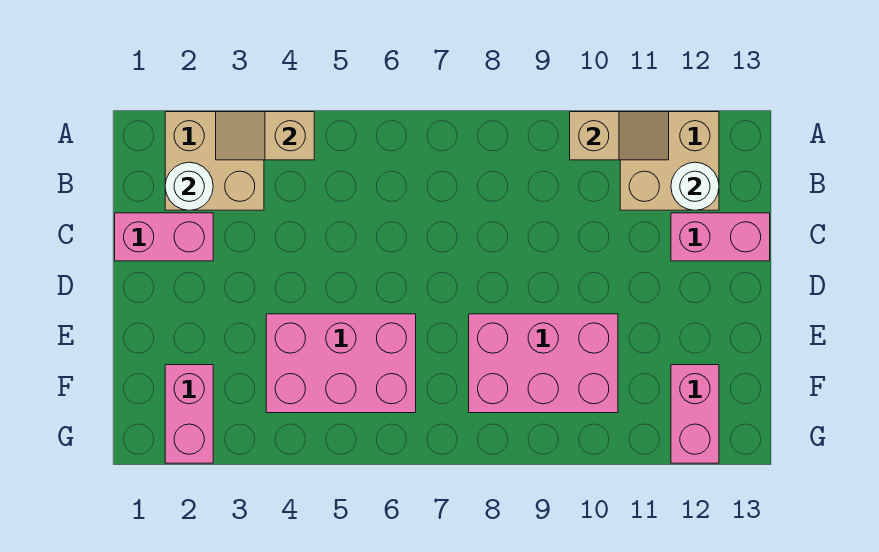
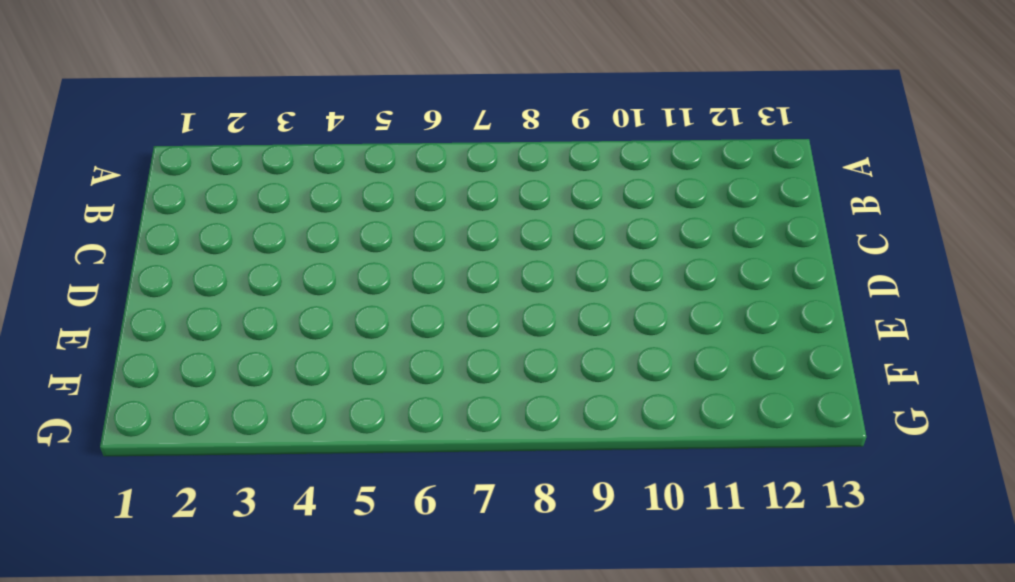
none -> tan 2x2 brick [165,112,264,210]
none -> tan 2x2 brick [620,112,719,210]
none -> pink 1x2 brick [115,213,213,261]

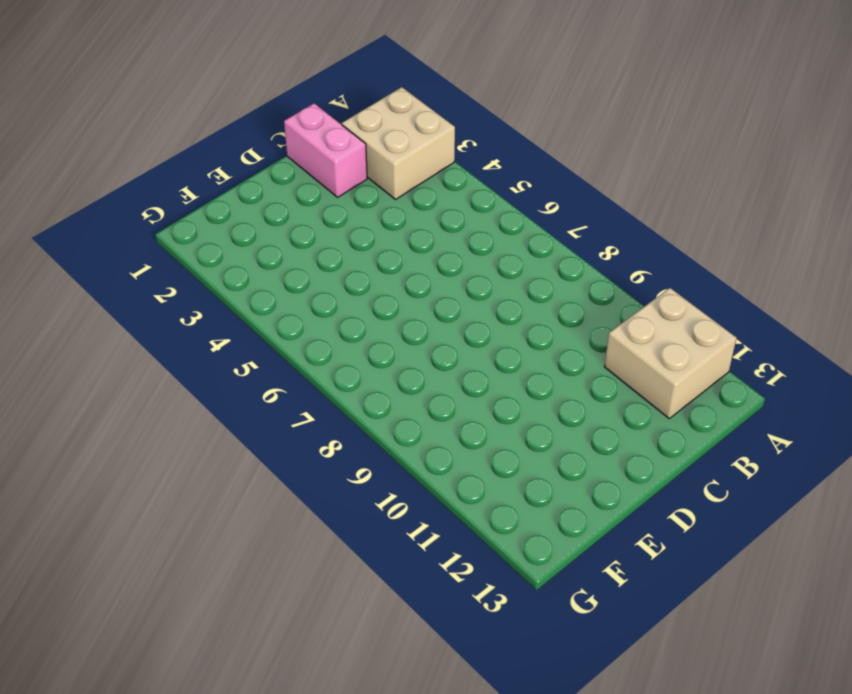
none -> pink 1x2 brick [671,213,770,261]
none -> pink 2x3 brick [266,314,416,413]
none -> pink 2x3 brick [469,314,618,413]

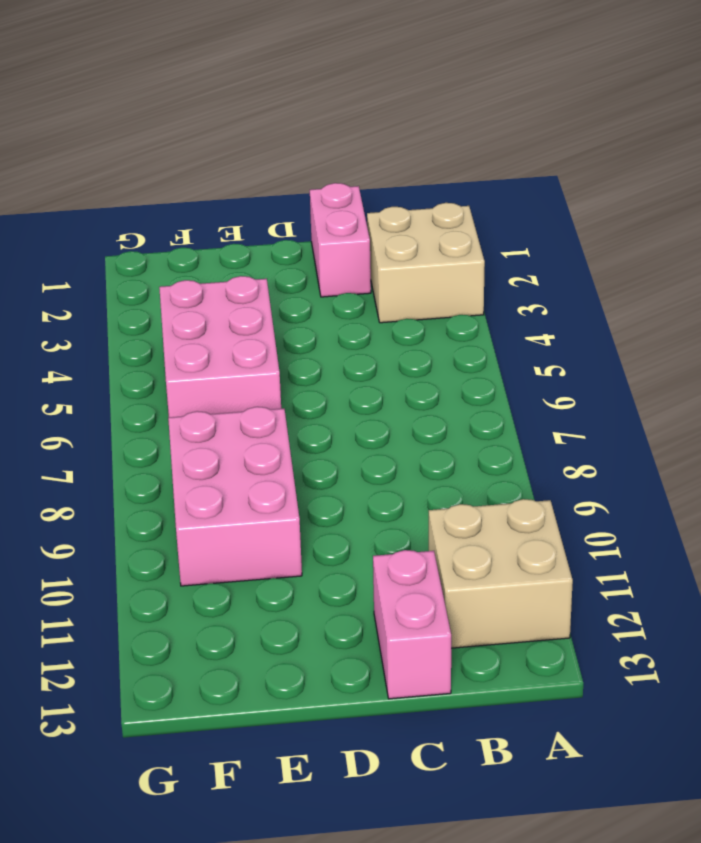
none -> pink 1x2 brick [165,365,213,463]
none -> pink 1x2 brick [671,365,719,463]
none -> tan 1x2 slope [216,112,314,160]

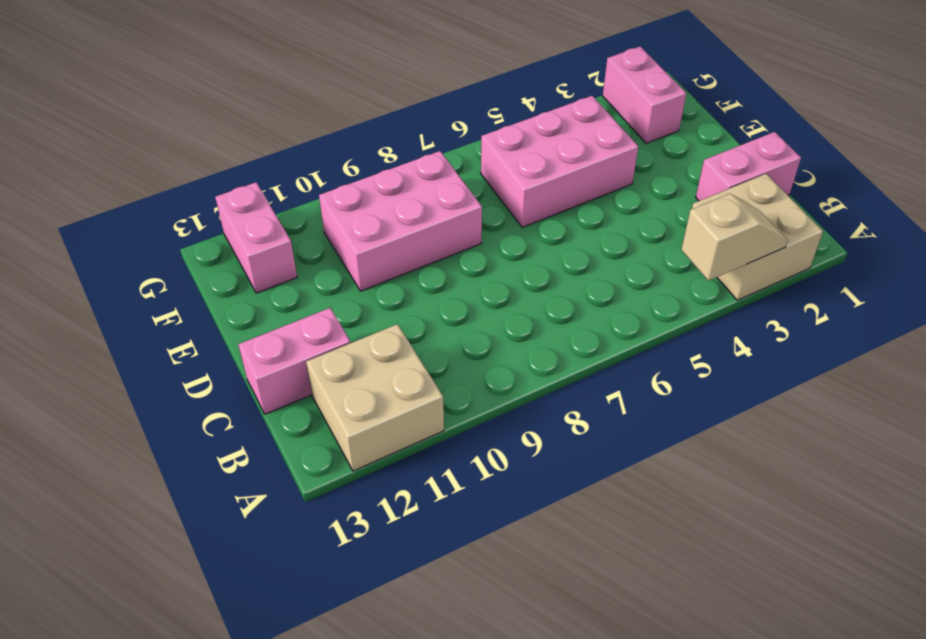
none -> tan 1x2 slope [570,112,669,160]
none -> white 1x1 round brick [165,162,213,210]
none -> white 1x1 round brick [671,162,719,210]

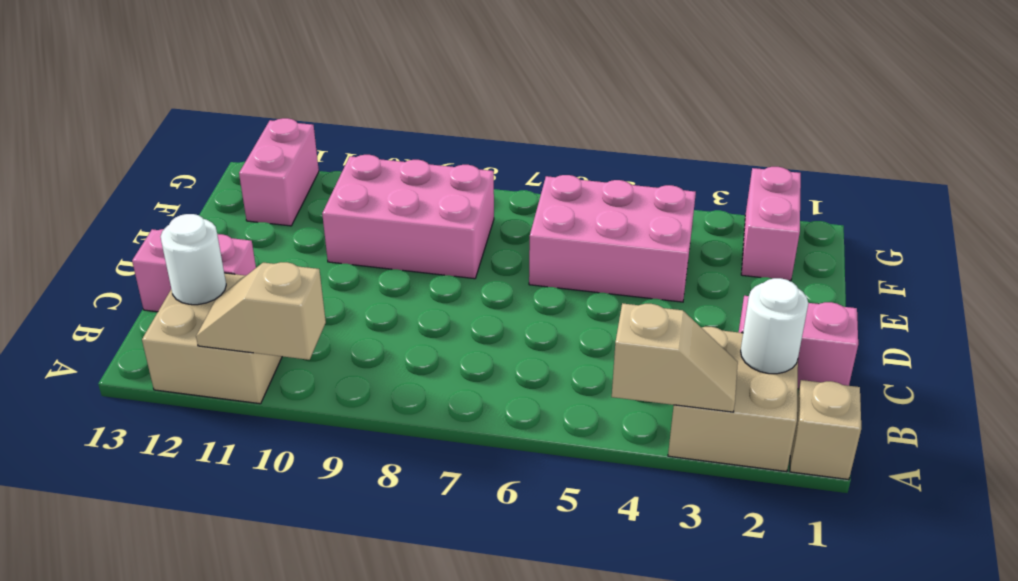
tan 1x1 brick [790,380,861,480] -> none

